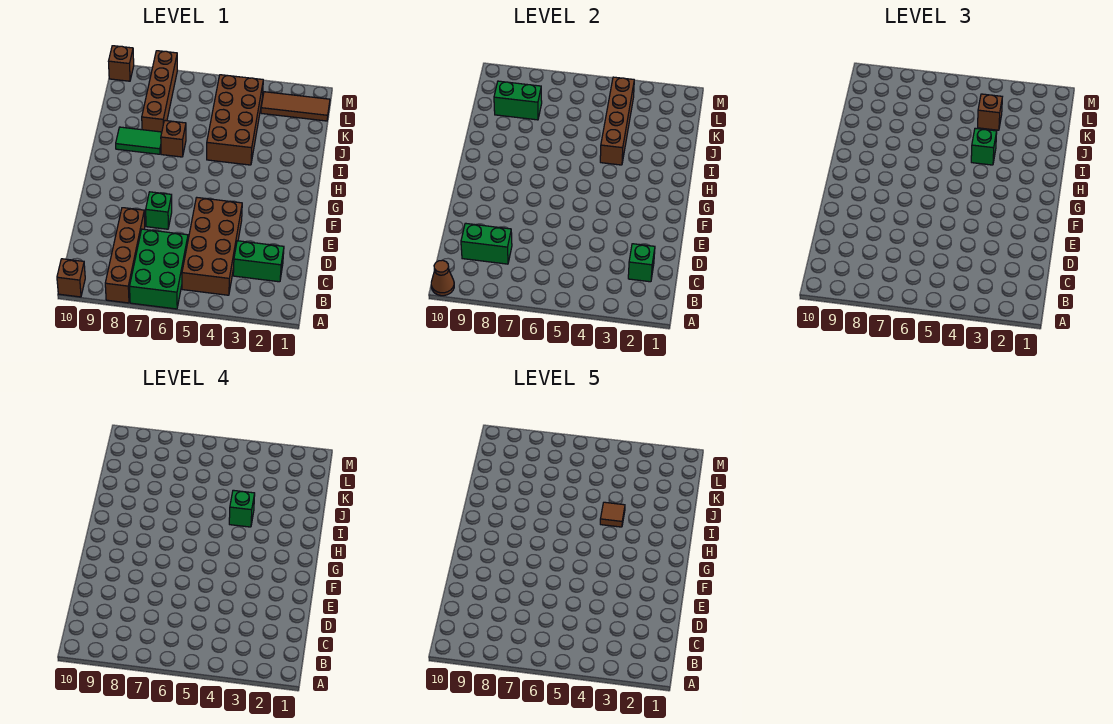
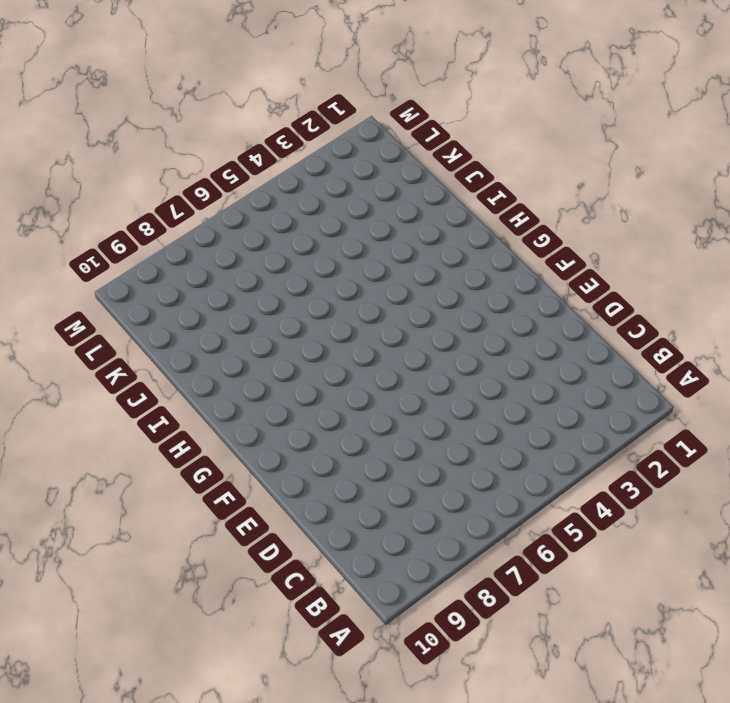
none -> green 2x3 brick [130,229,188,309]
none -> brown 1x4 brick [105,208,145,303]
none -> brown 1x1 brick [57,259,85,297]

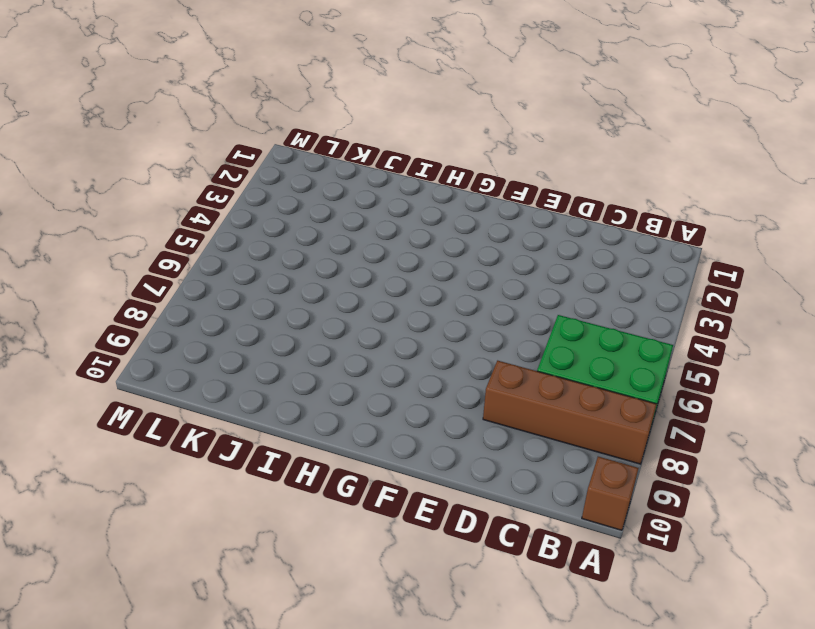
none -> brown 2x4 brick [182,198,242,295]
none -> green 1x2 brick [233,241,284,282]
none -> green 1x1 brick [146,192,172,229]

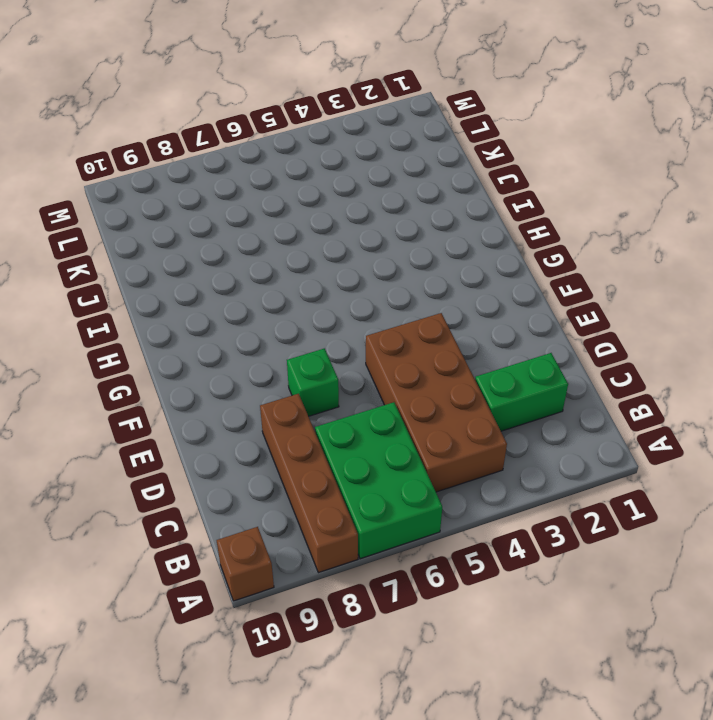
none -> brown 2x4 brick [207,75,263,165]
none -> brown 1x1 brick [161,121,186,157]
none -> green 1x2 tile [116,127,162,154]

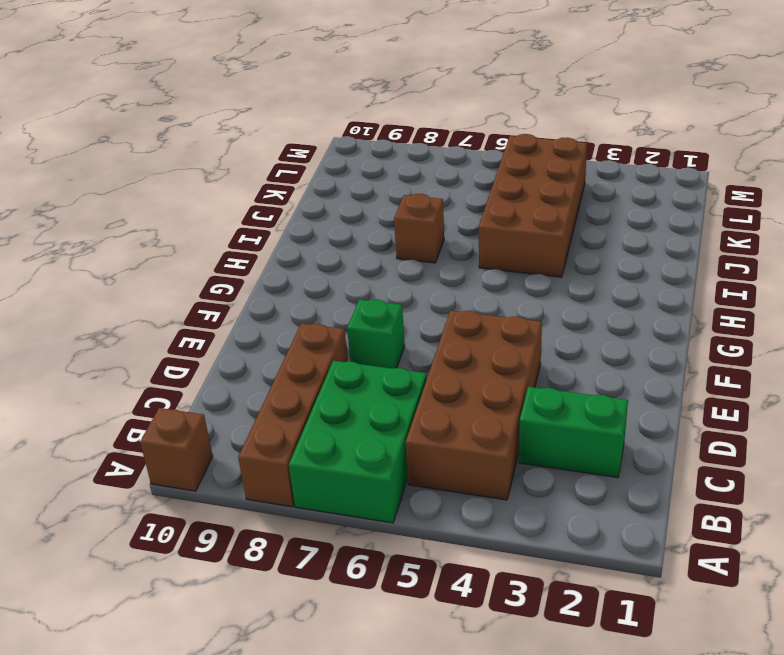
none -> green 1x2 tile [116,127,162,154]
none -> brown 1x4 brick [142,51,177,132]
none -> brown 1x3 tile [261,92,330,121]

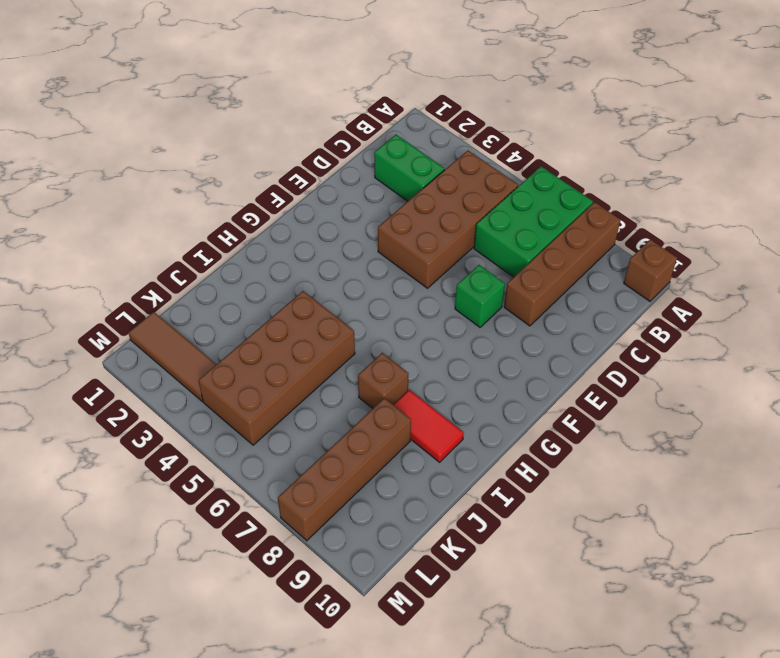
red 1x2 tile [393,390,464,462] -> green 1x2 tile [116,127,162,154]
none -> brown 1x1 brick [108,46,134,81]
none -> brown 1x1 cone [431,260,454,296]
none -> green 1x1 brick [628,244,655,282]

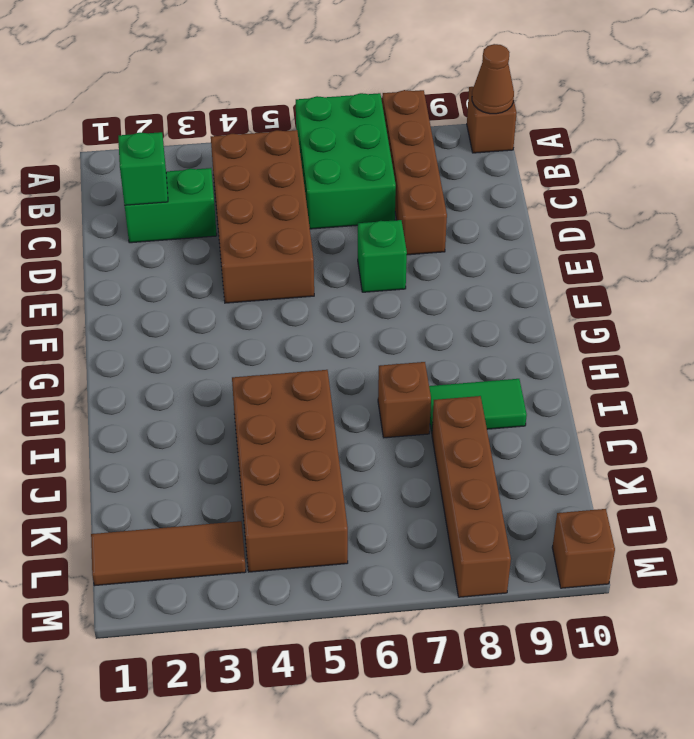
none -> green 1x2 brick [461,223,512,264]
none -> brown 1x4 brick [600,77,634,165]
none -> green 1x2 brick [494,81,542,120]

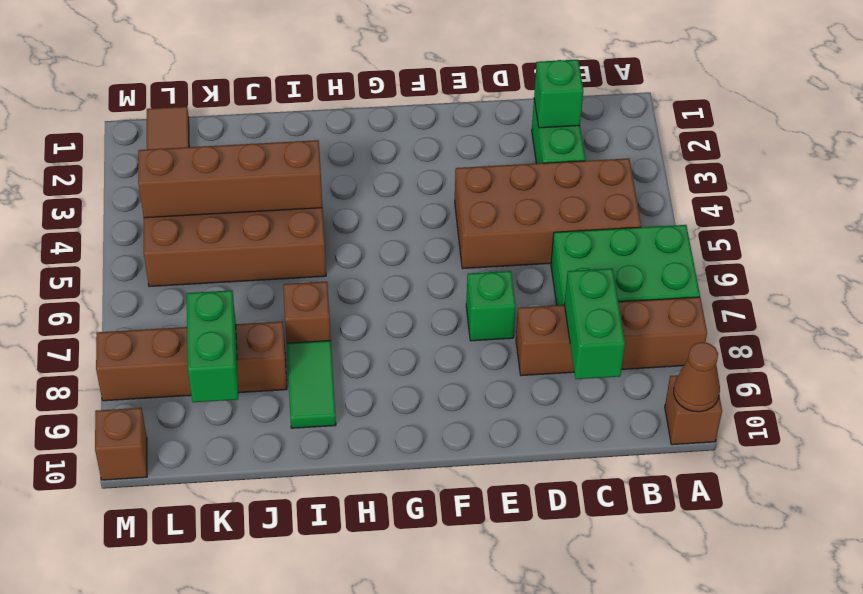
none -> green 1x1 brick [971,128,997,165]
none -> brown 1x1 brick [978,94,1002,130]
none -> green 1x1 brick [229,490,255,527]

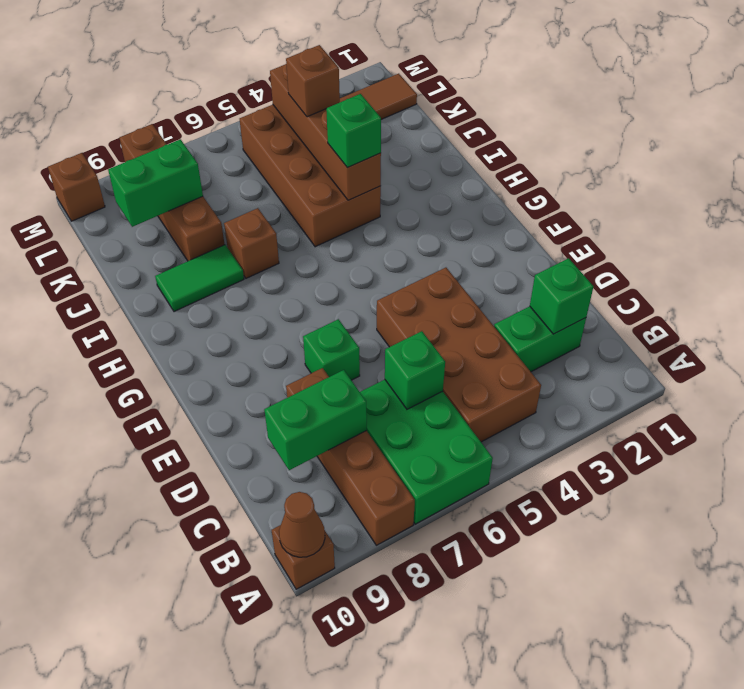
green 1x1 brick [385,331,445,409] -> green 1x1 brick moved to [229,490,255,527]
none -> brown 1x1 tile [600,502,625,527]

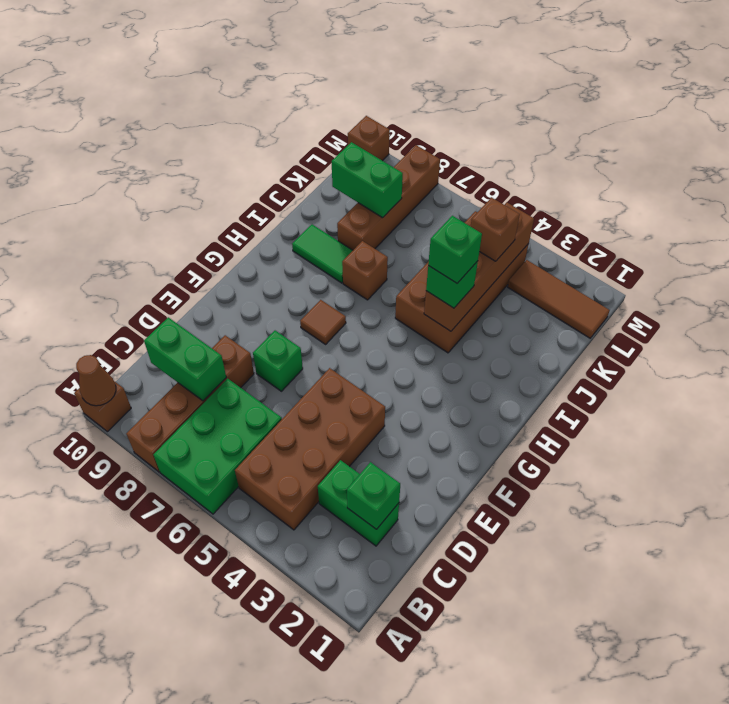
brown 1x1 tile [300,300,346,344] -> brown 1x1 tile moved to [600,502,625,527]

